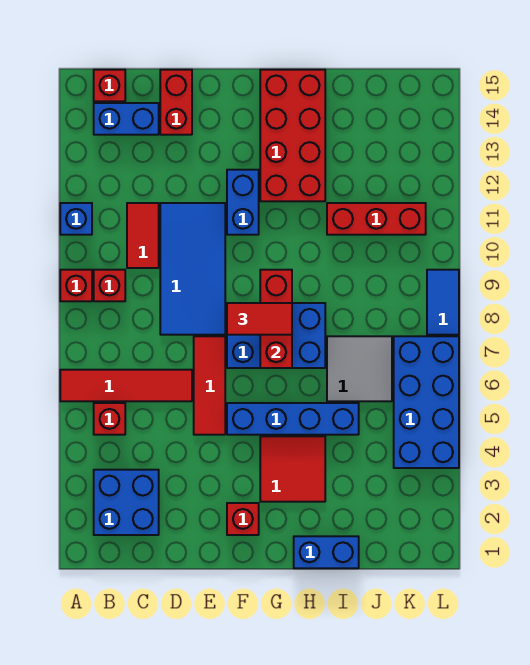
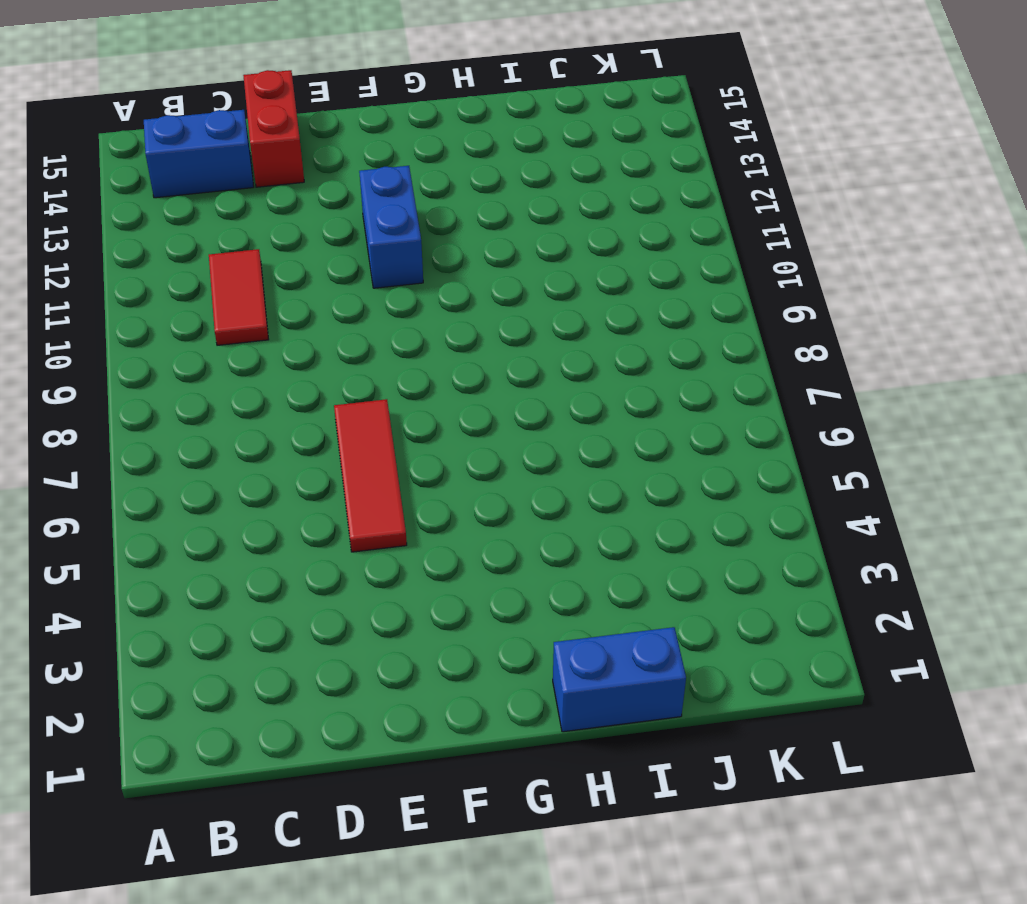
none -> red 1x4 tile [60,370,192,401]
none -> red 1x1 brick [60,270,92,301]
none -> blue 1x1 brick [60,203,92,235]

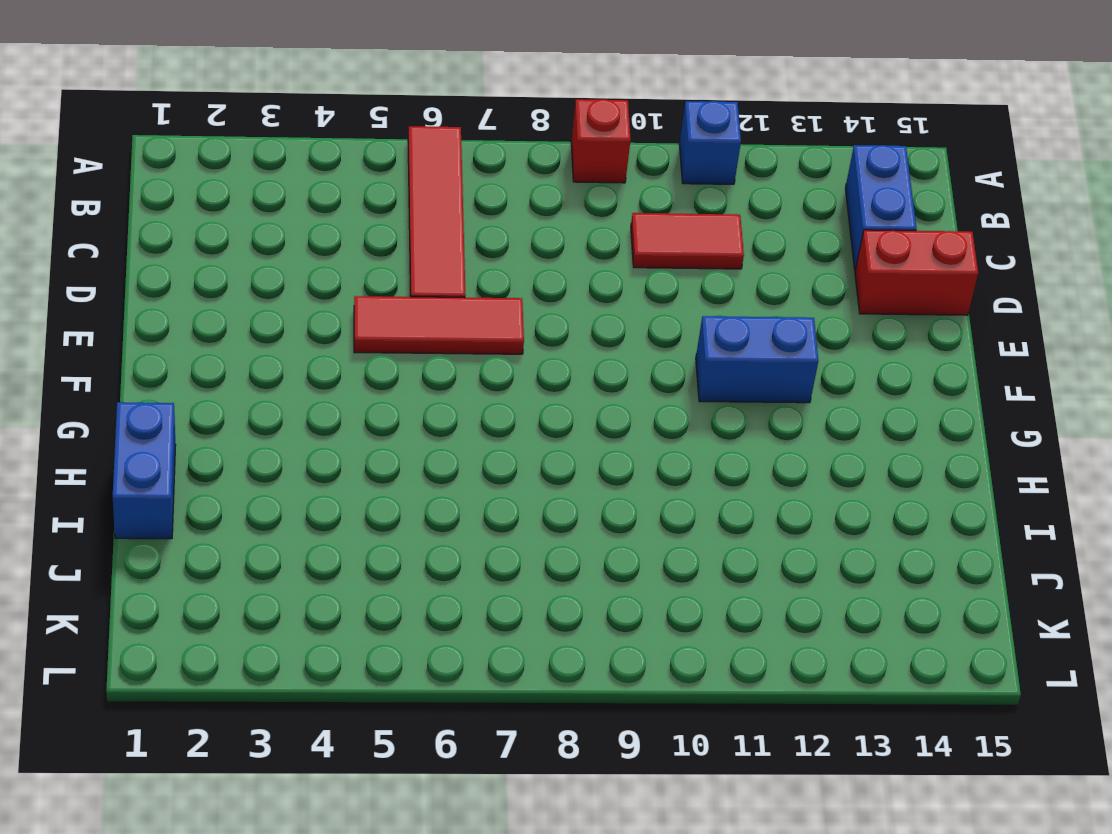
none -> blue 2x2 brick [94,470,159,535]
none -> red 1x1 brick [94,403,125,435]
none -> red 1x1 brick [94,270,125,301]

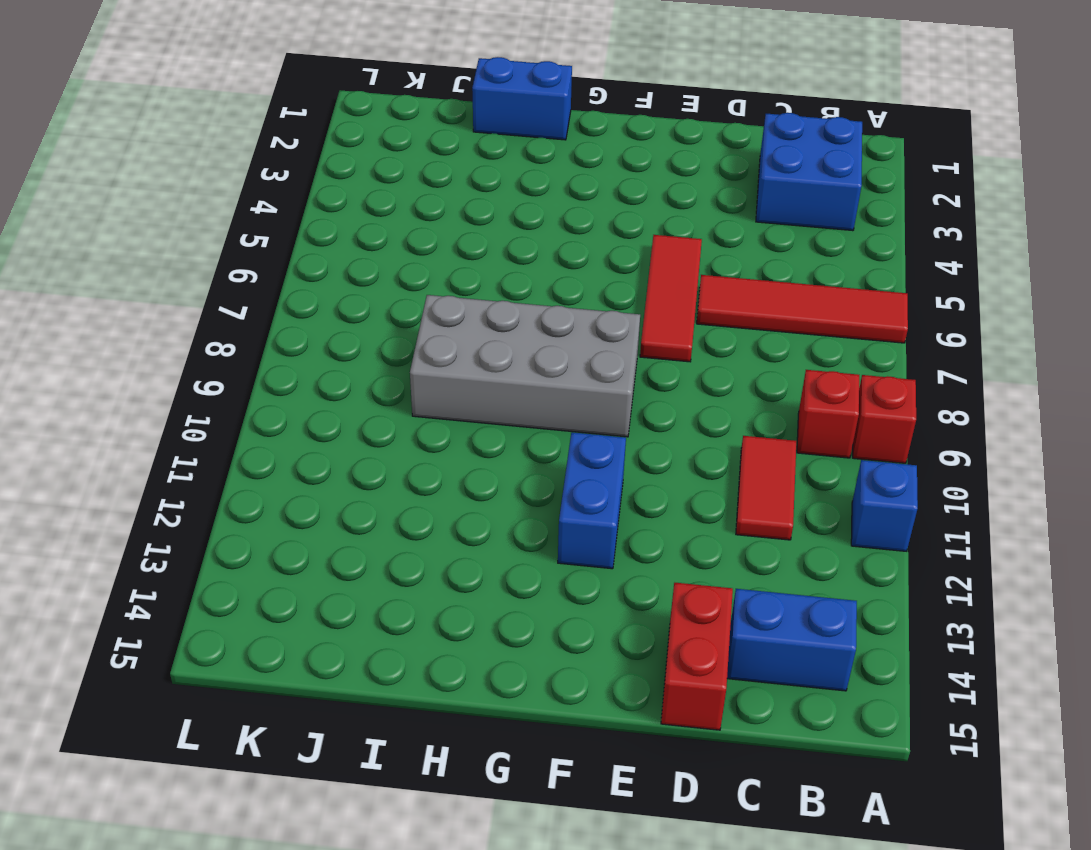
grey 2x4 brick [410,295,640,437] -> blue 2x3 brick [227,303,325,368]
none -> red 1x1 brick [94,403,125,435]
none -> red 1x1 brick [94,70,125,101]
none -> blue 2x4 tile [160,203,225,335]

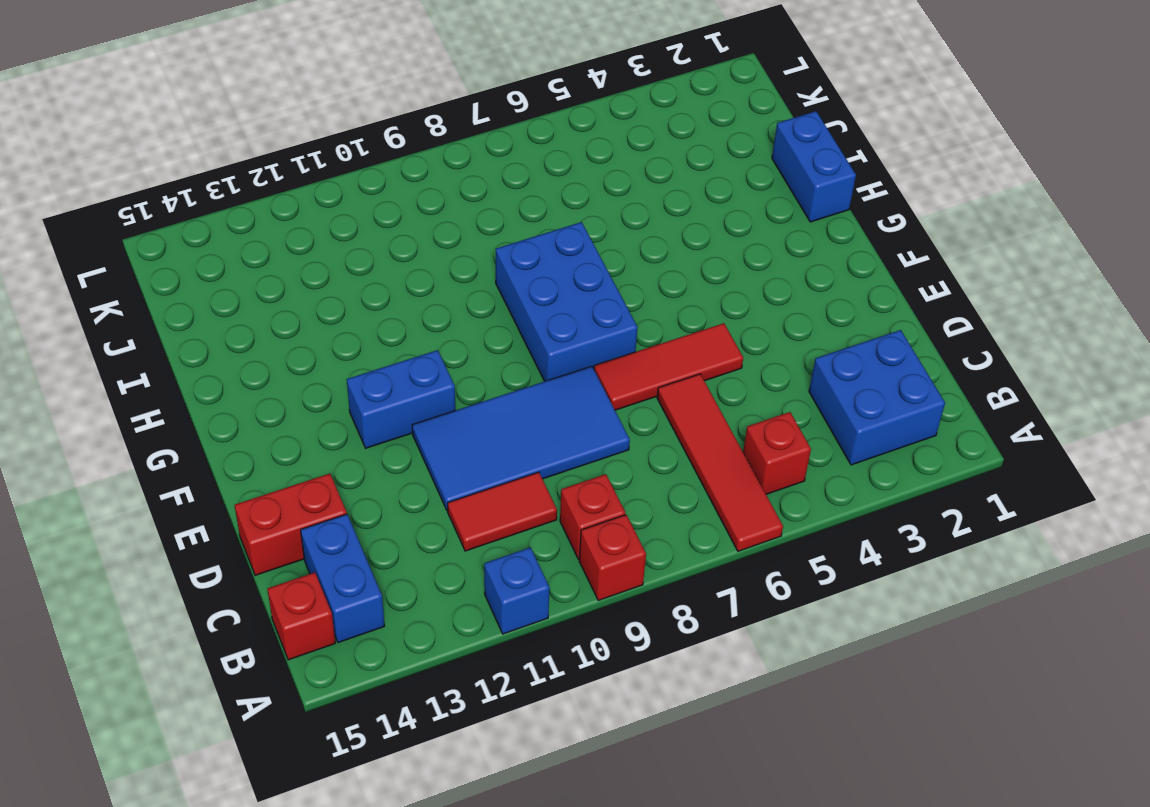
none -> red 1x1 brick [227,503,259,535]
none -> blue 1x4 brick [227,403,359,435]
none -> red 2x2 tile [260,436,325,502]

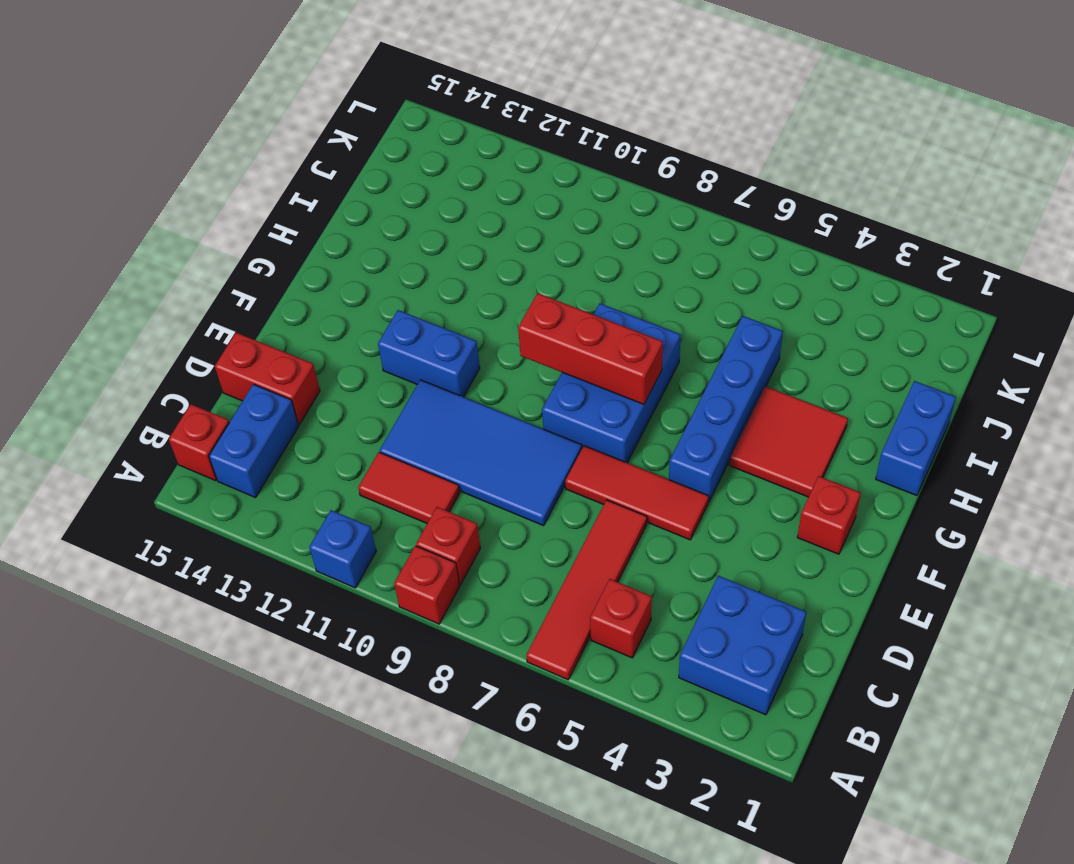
none -> red 2x4 brick [260,70,325,201]
none -> grey 2x2 tile [327,336,392,401]
none -> red 1x3 brick [327,203,426,235]

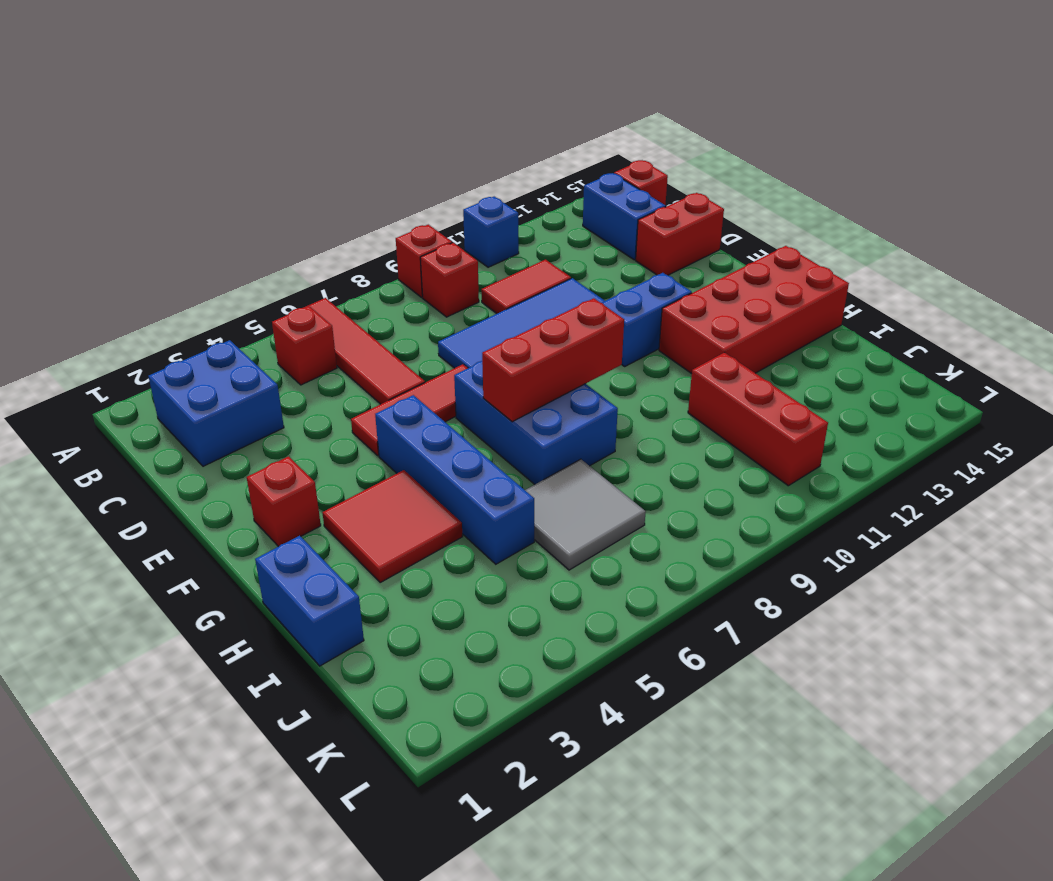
none -> blue 2x4 brick [394,336,459,468]
none -> blue 1x2 tile [427,270,459,335]
none -> red 1x2 tile [227,303,292,335]

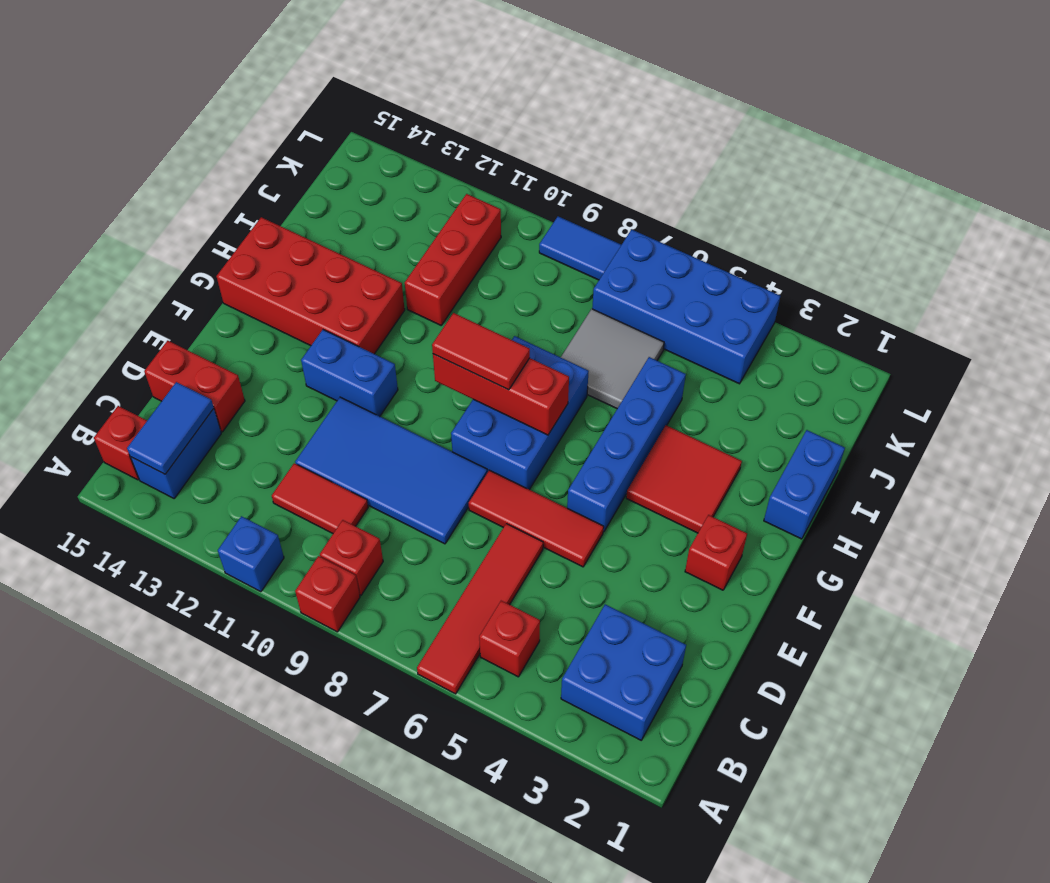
blue 1x2 tile [127,382,214,474] -> none
red 1x2 tile [432,313,530,390] -> red 1x2 tile turned to [227,303,292,335]

